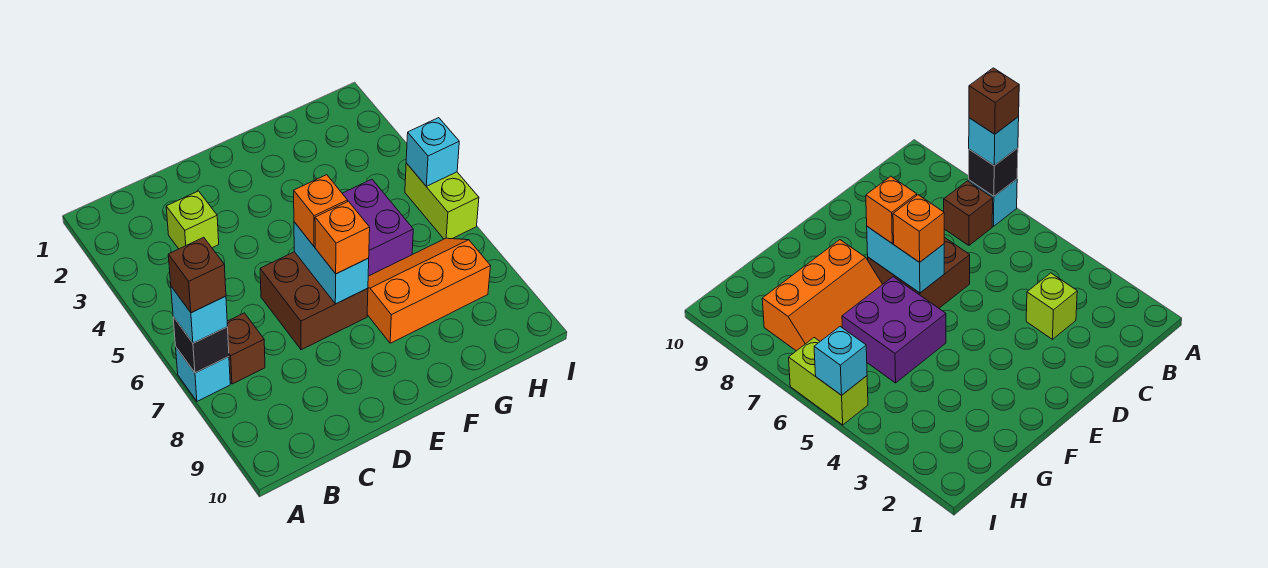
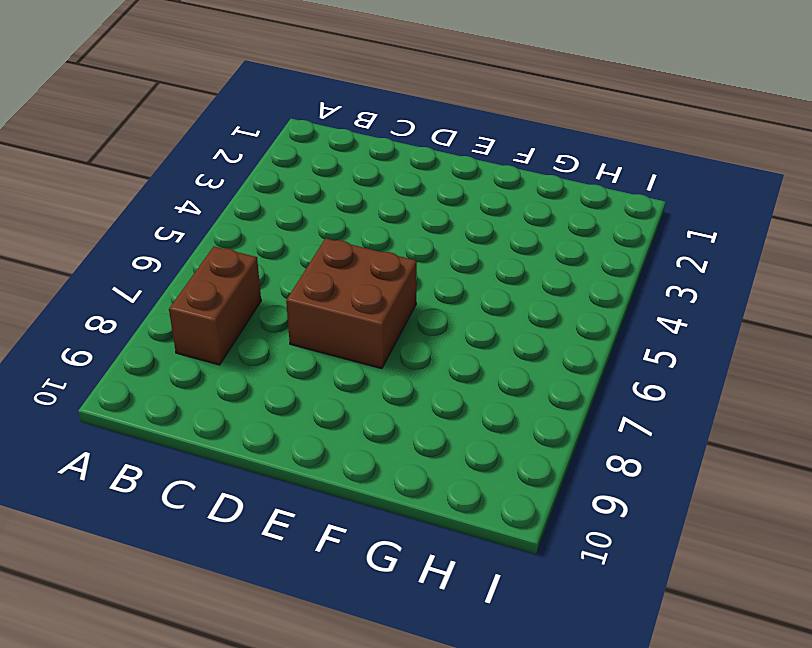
brown 1x2 brick [169,246,261,365] -> brown 1x1 brick [227,313,265,384]
none -> cyan 1x1 brick [176,348,230,401]
none -> lime 1x1 brick [166,191,219,249]
none -> purple 2x2 brick [342,179,413,276]

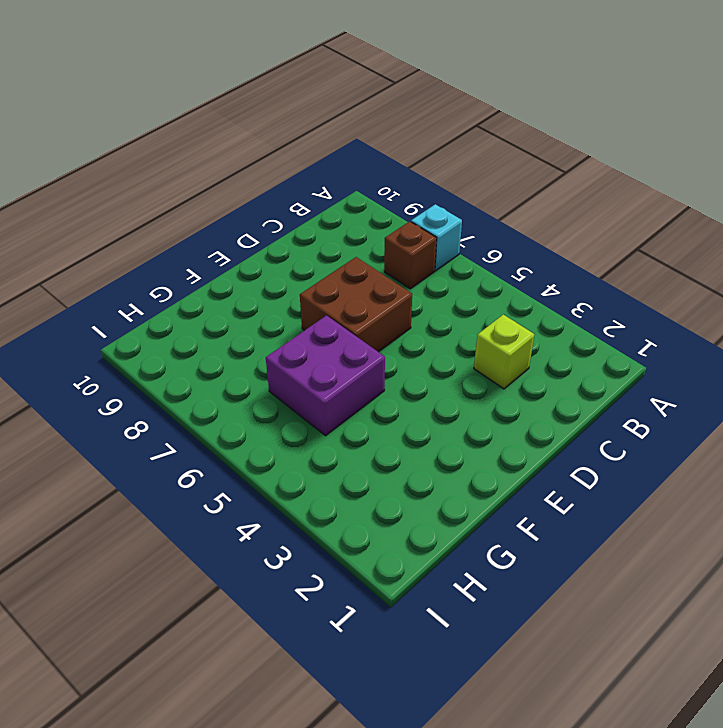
none -> orange 2x3 slope [367,238,491,343]
none -> lime 1x2 brick [405,163,479,239]
none -> black 1x1 brick [173,317,229,373]

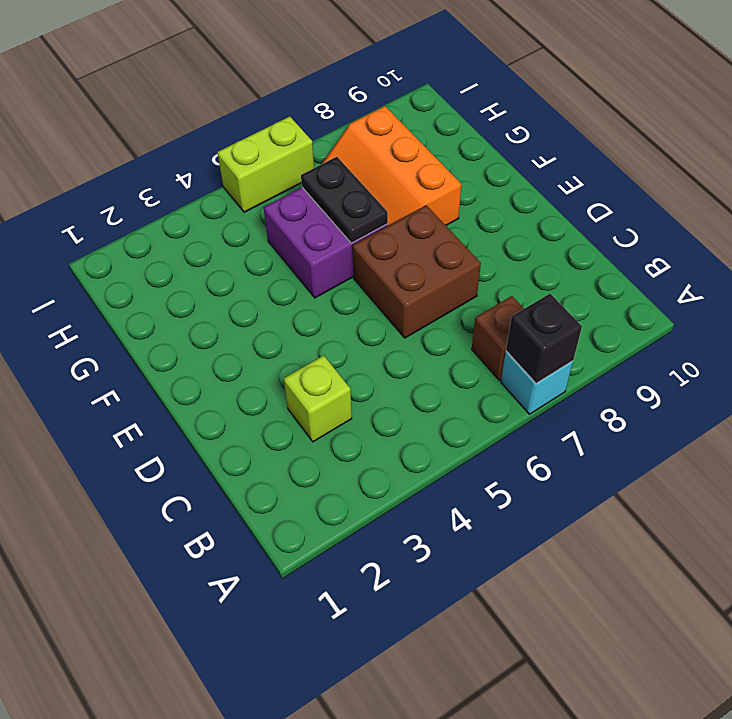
black 1x2 plate [301,157,388,243] -> none
none -> cyan 1x2 brick [294,222,369,304]
none -> cyan 1x1 brick [406,118,459,186]
none -> cyan 1x1 brick [171,287,228,343]

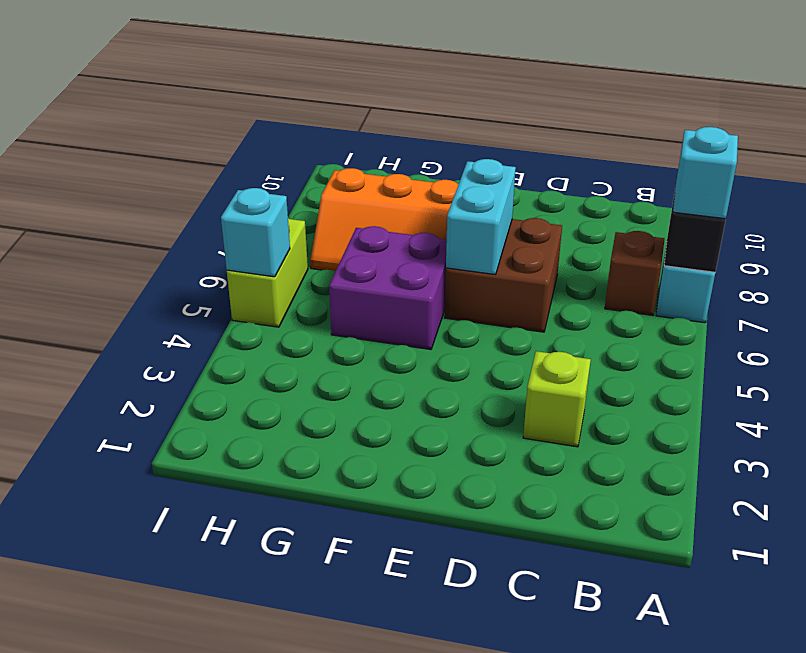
none -> orange 1x1 brick [294,175,348,247]
none -> orange 1x1 brick [315,201,370,274]
none -> brown 1x1 brick [168,237,226,313]

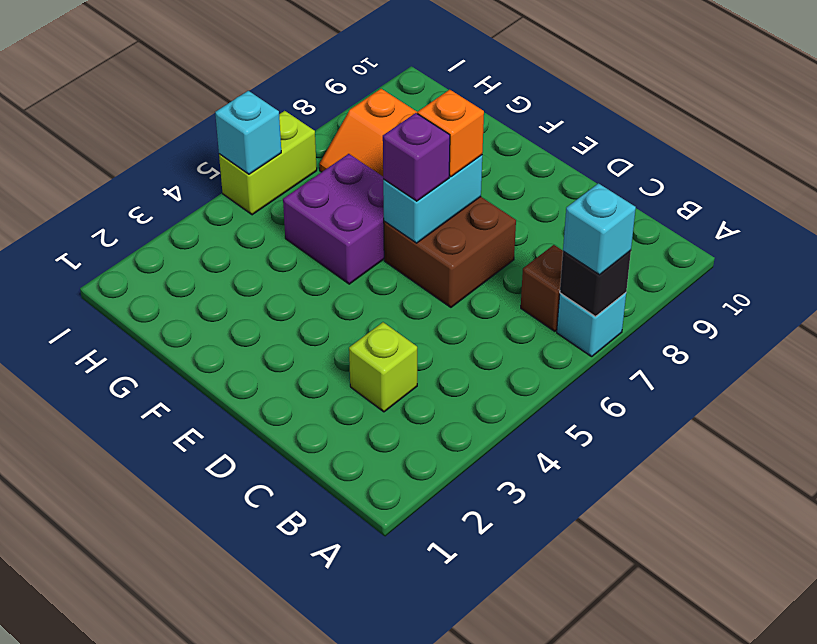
purple 1x1 brick [383,113,450,201] -> orange 1x1 brick [294,175,348,247]
none -> brown 1x1 brick [168,237,226,313]

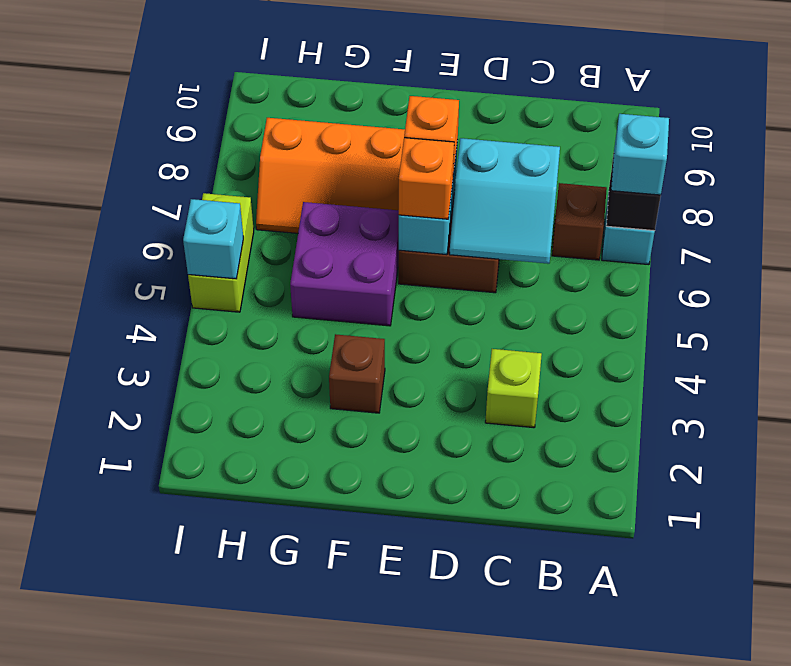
cyan 2x2 slope [450,138,560,264] -> none
brown 1x1 brick [329,334,385,413] -> brown 1x1 brick moved to [168,237,226,313]

